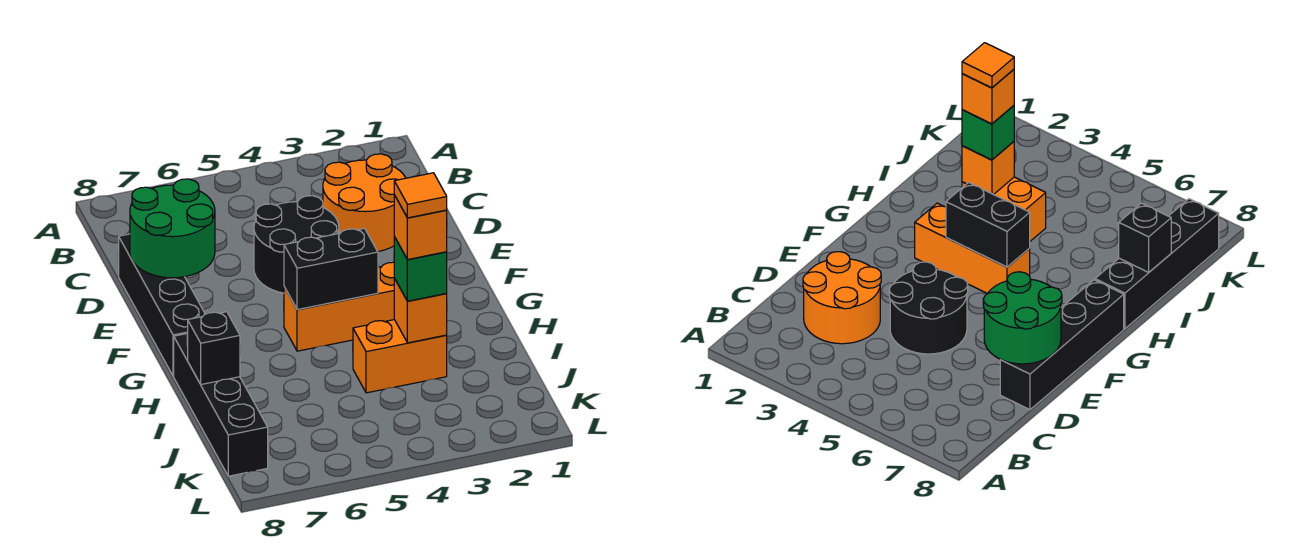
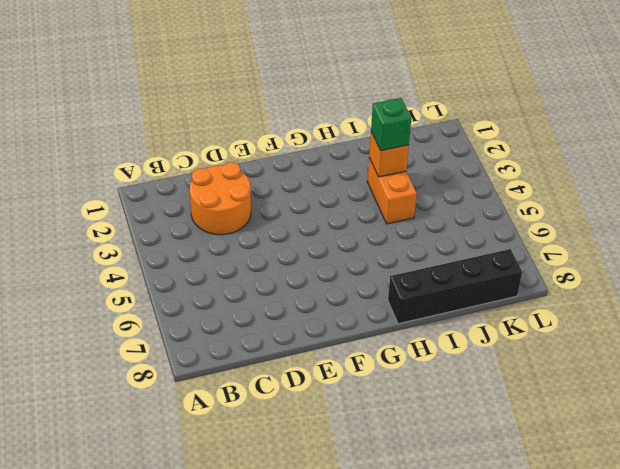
none -> black 2x2 round brick [254,196,339,293]
none -> black 1x4 brick [118,234,205,376]
none -> orange 1x3 brick [284,262,394,351]

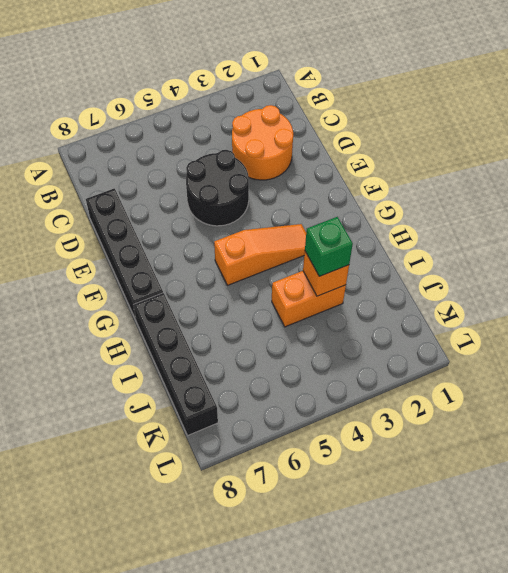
orange 1x3 slope [214,224,306,285] -> orange 1x3 brick [284,262,394,351]
none -> green 2x2 round brick [130,179,215,278]
none -> black 1x2 brick [284,228,378,310]
none -> black 1x1 brick [187,312,240,384]

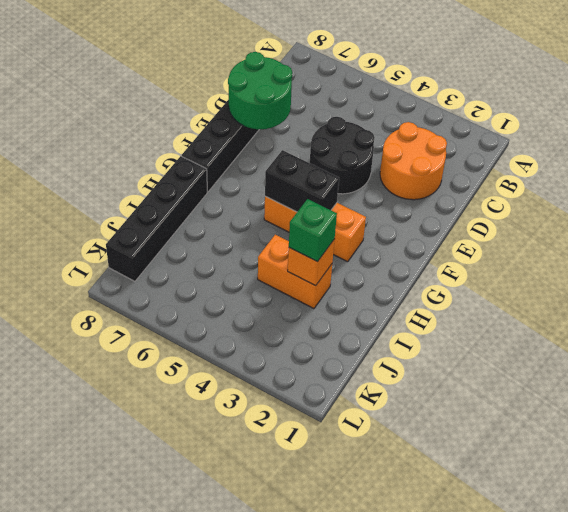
none -> black 1x1 brick [187,312,240,384]
none -> orange 1x1 brick [394,195,447,260]
none -> orange 1x1 tile [394,173,447,218]

